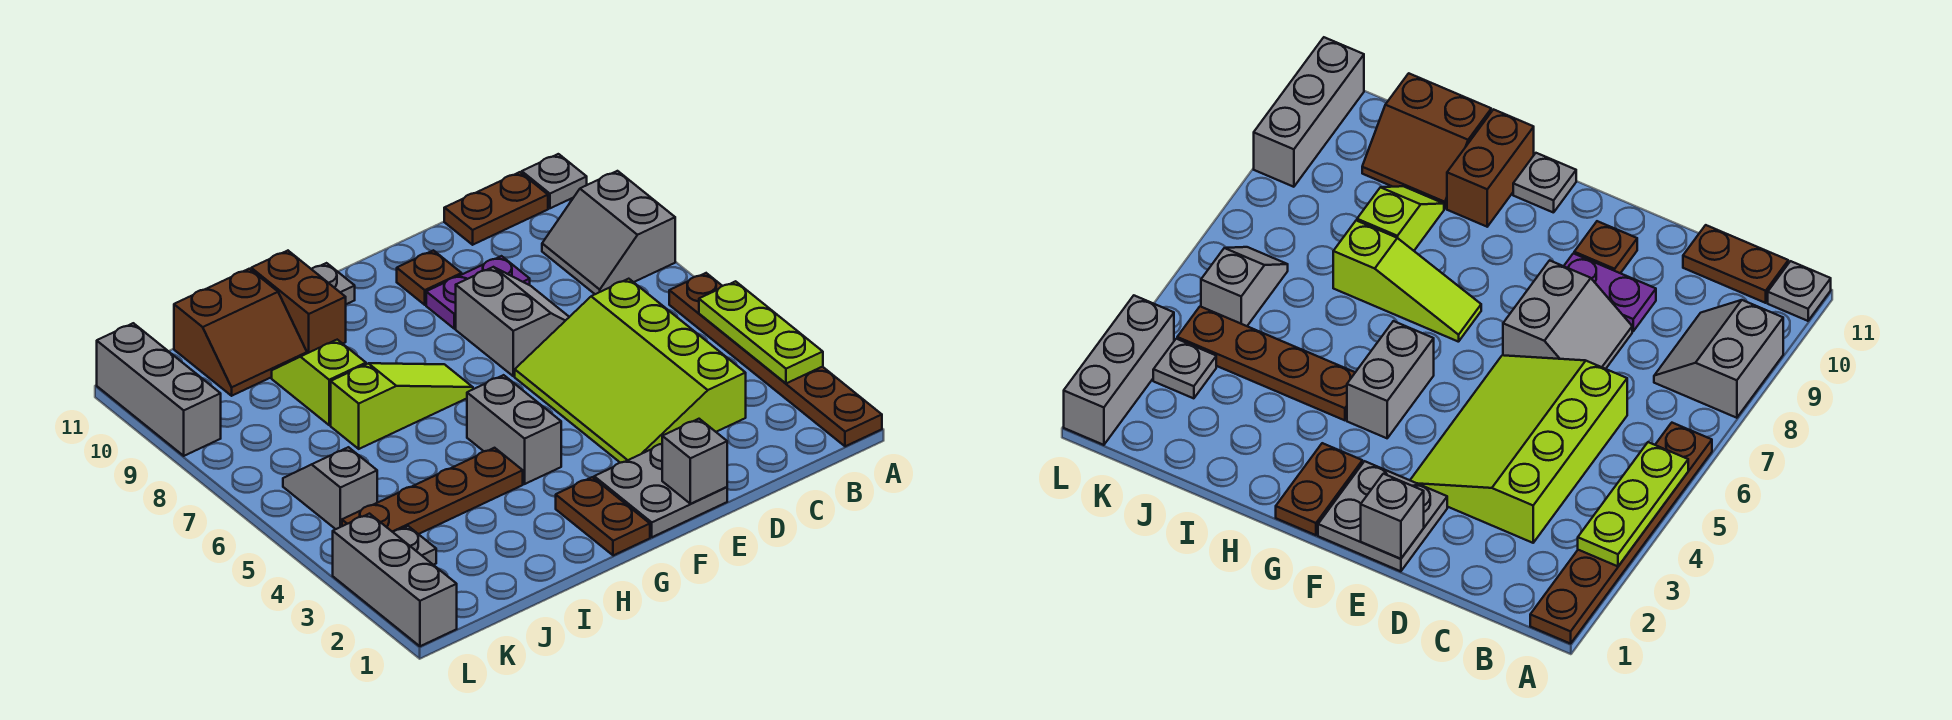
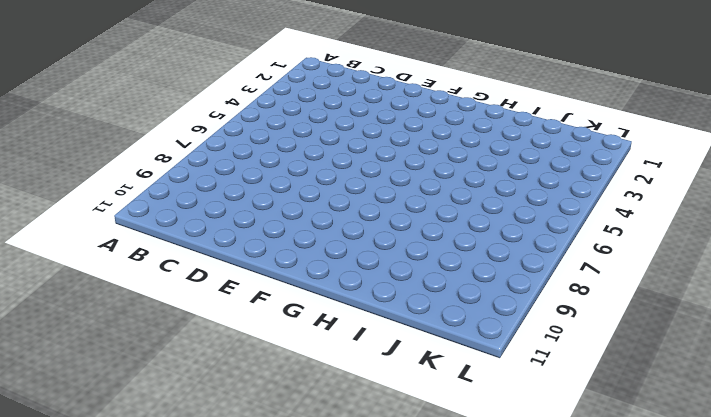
none -> brown 1x6 plate [669,273,882,446]
none -> grey 2x2 slope [542,171,675,294]
none -> grey 1x1 plate [522,154,587,208]

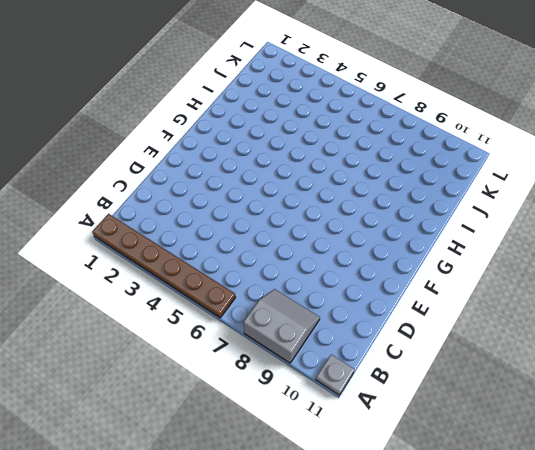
none -> brown 1x2 plate [444,172,548,245]
none -> lime 3x4 slope [515,279,746,463]
none -> grey 2x2 slope [456,267,569,376]

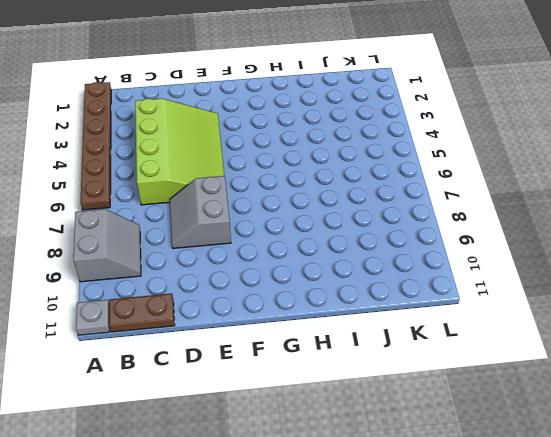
none -> purple 1x2 plate [426,256,530,329]
none -> grey 2x2 plate [594,444,727,537]
none -> brown 1x1 plate [397,250,462,305]

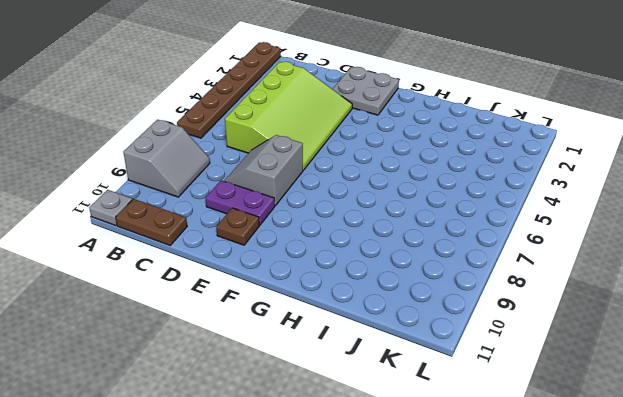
none -> brown 1x2 plate [556,477,650,556]
none -> grey 1x2 brick [467,375,561,484]
none -> lime 1x3 slope [331,363,473,449]

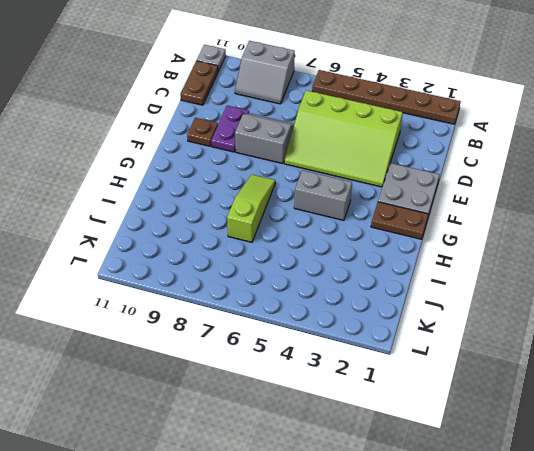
none -> grey 1x1 plate [312,263,355,304]
none -> brown 1x4 plate [342,448,523,534]
none -> brown 1x2 brick [251,251,346,353]

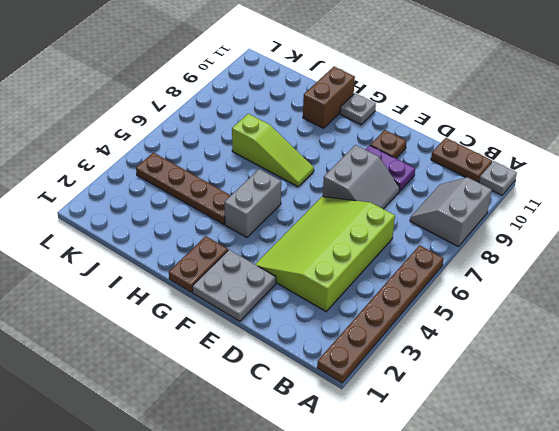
none -> lime 1x2 slope [272,340,366,425]
none -> brown 2x2 slope [174,269,307,396]
none -> grey 1x1 plate [393,526,436,565]

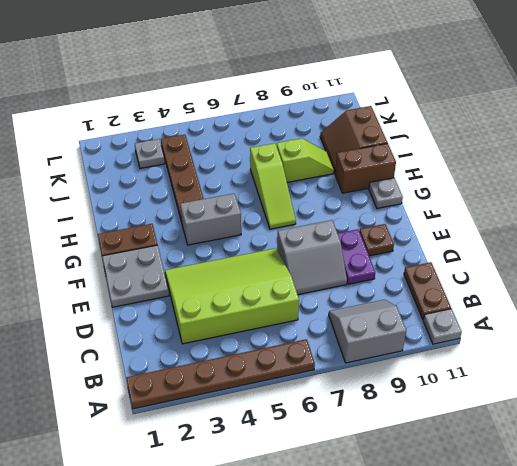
none -> grey 1x2 slope [283,447,377,529]
none -> grey 1x3 brick [333,514,457,646]
none -> grey 1x3 brick [97,323,221,456]

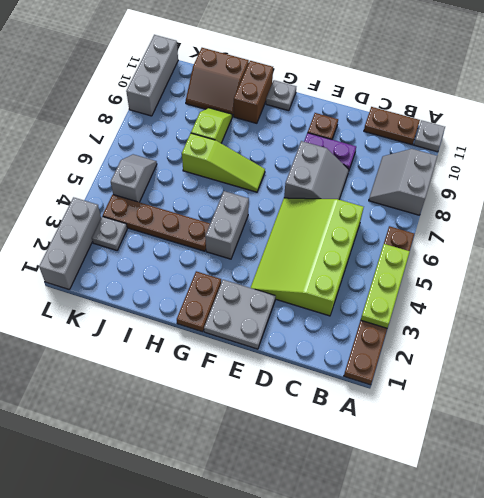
none -> grey 1x1 brick [662,419,727,504]

